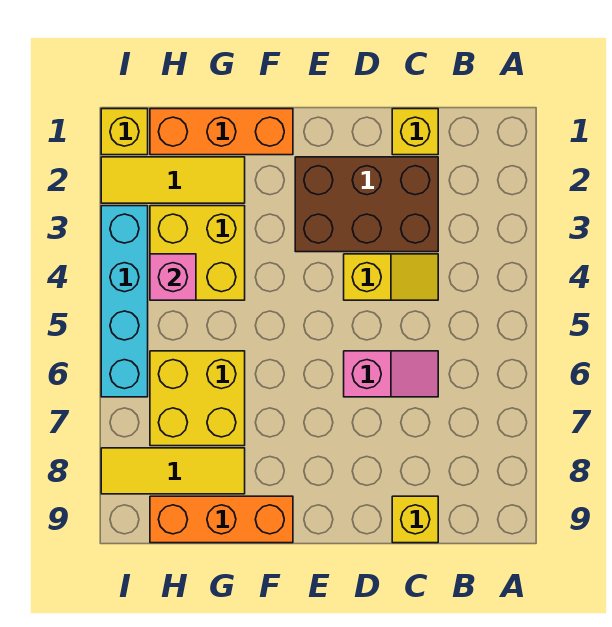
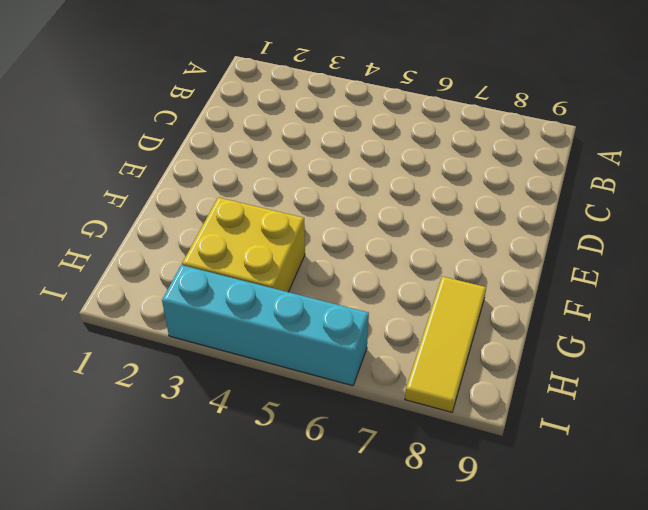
none -> yellow 1x1 brick [392,109,438,155]
none -> brown 2x3 brick [295,157,438,252]
none -> yellow 1x2 slope [344,254,438,300]

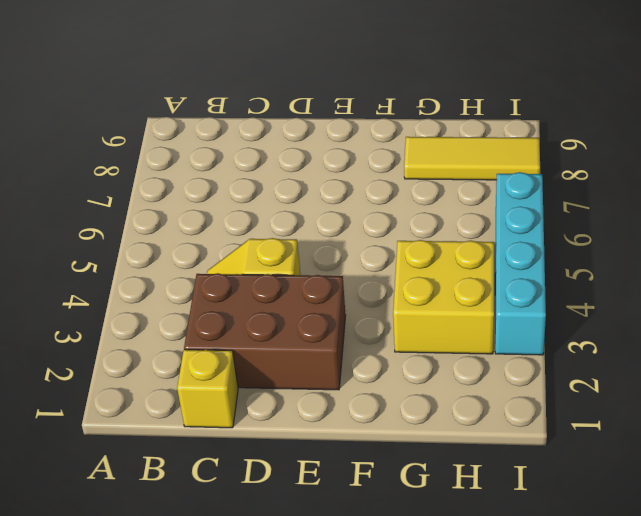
none -> pink 1x2 slope [344,351,438,397]
none -> yellow 1x1 brick [392,496,438,543]
none -> orange 1x3 brick [150,109,293,155]

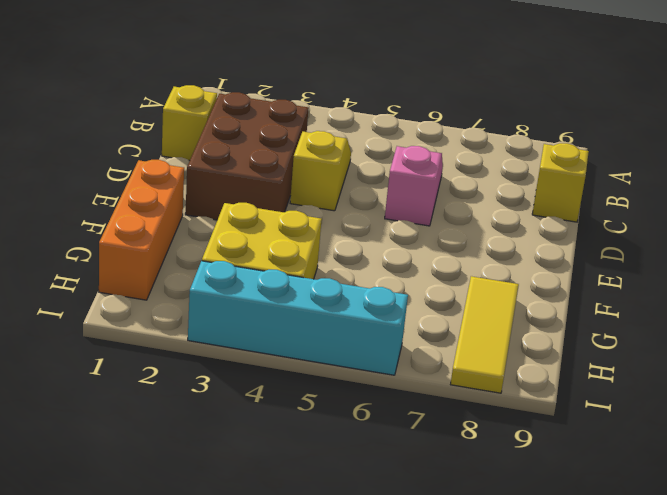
none -> orange 1x3 brick [150,496,293,543]
none -> yellow 1x3 tile [101,157,245,203]
none -> yellow 2x2 brick [150,351,245,446]

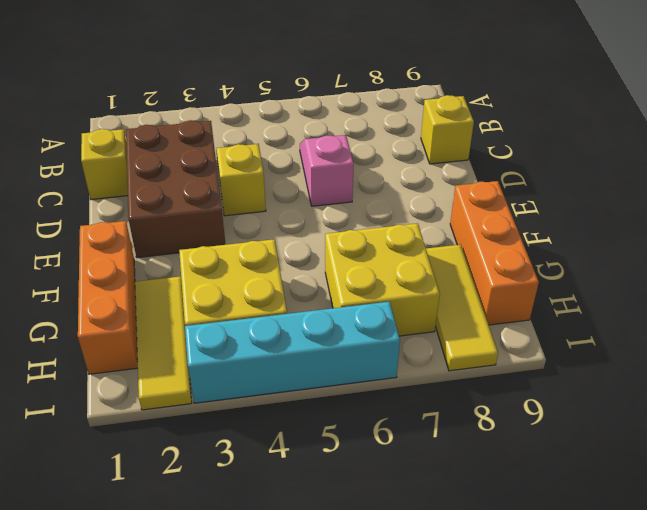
none -> yellow 1x1 brick [101,109,148,155]
none -> pink 1x1 brick [150,254,196,300]

